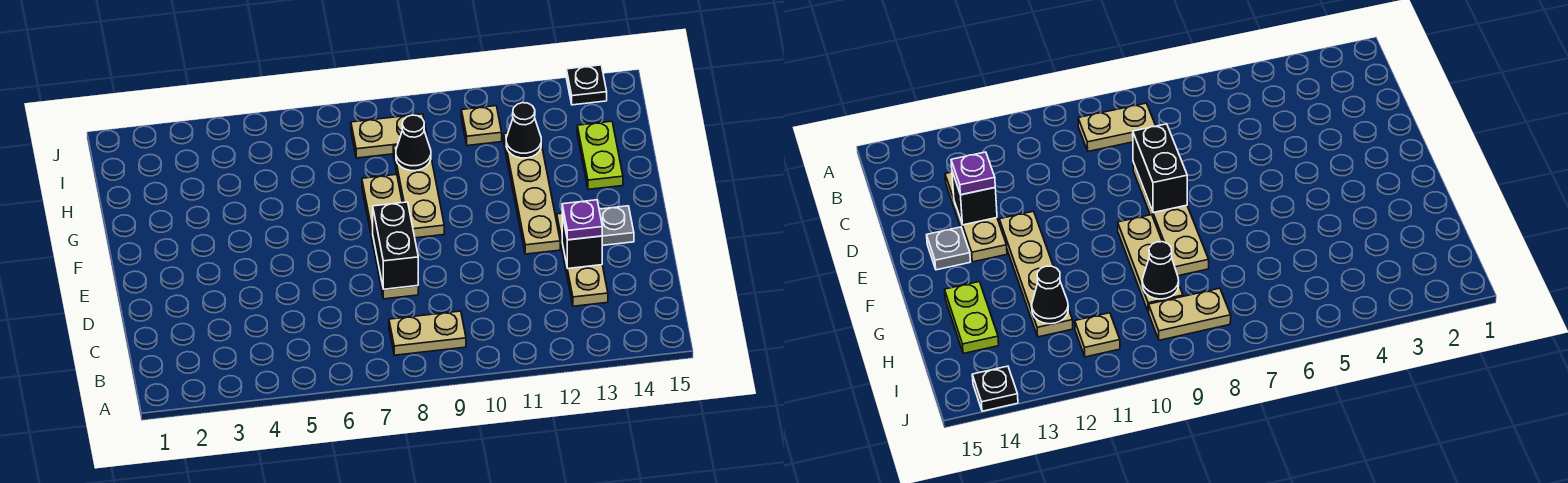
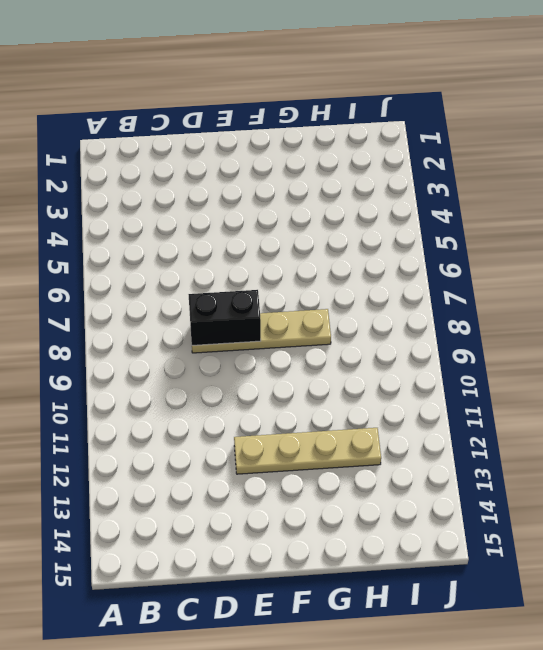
none -> tan 1x2 plate [389,311,466,355]
none -> tan 1x3 plate [557,213,608,306]
none -> grey 1x1 plate [599,206,634,245]

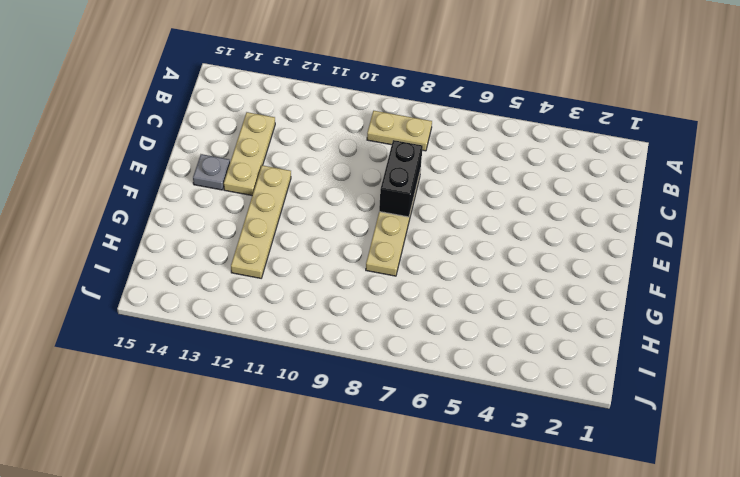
none -> tan 1x3 plate [393,146,444,238]
none -> lime 1x2 plate [577,121,623,189]
none -> tan 1x2 plate [351,114,428,158]

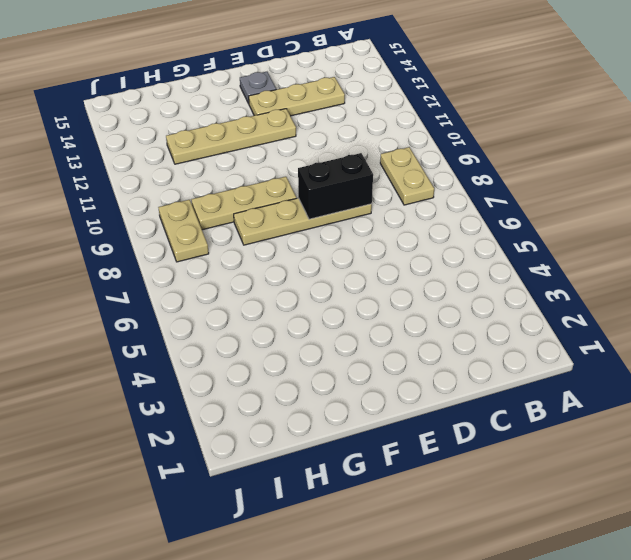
none -> lime 1x2 plate [577,121,623,189]
none -> tan 1x1 plate [461,106,502,146]
none -> black 1x1 plate [566,65,607,105]

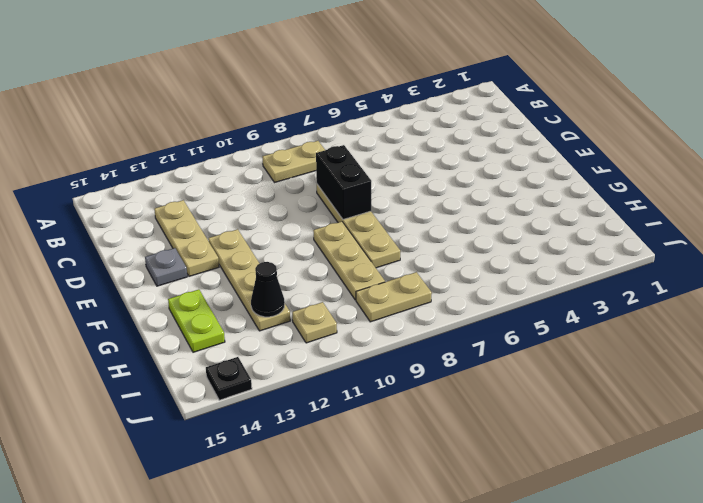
none -> black 1x1 brick [562,215,602,269]
none -> black 1x1 cone [396,115,431,171]
none -> purple 1x1 plate [562,200,602,240]

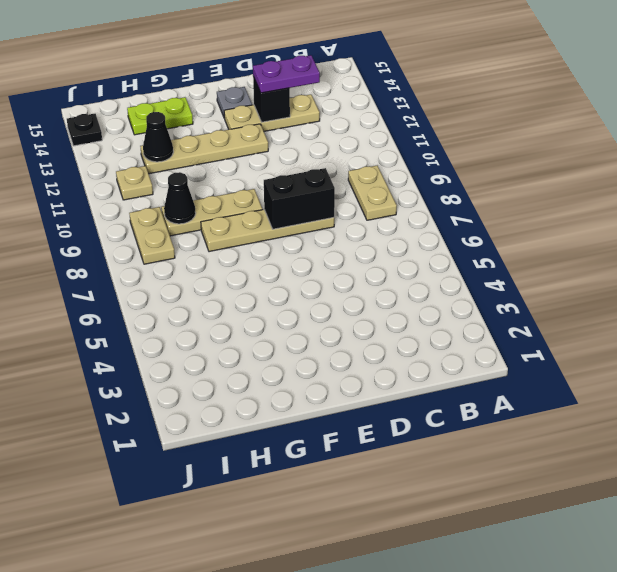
purple 1x2 plate [253,55,320,93] -> purple 1x1 plate [562,200,602,240]

